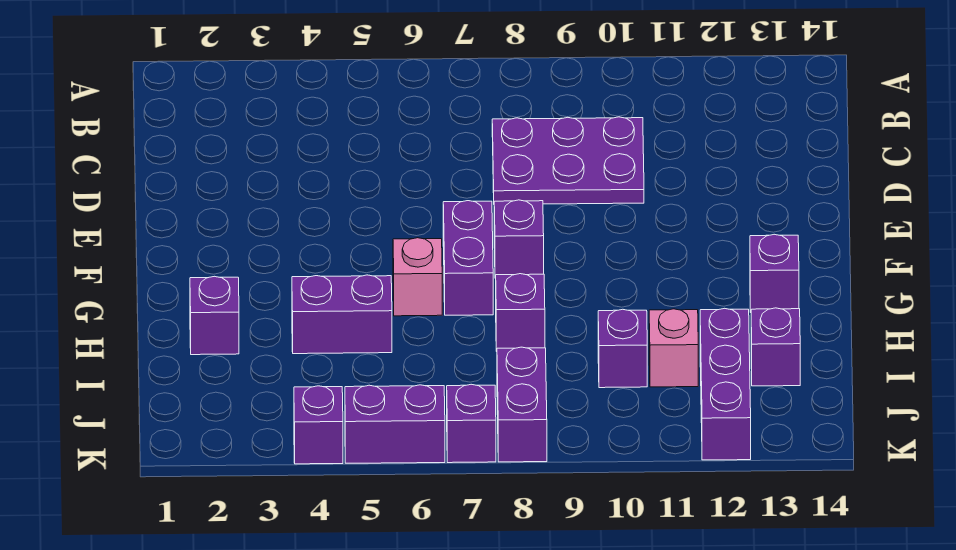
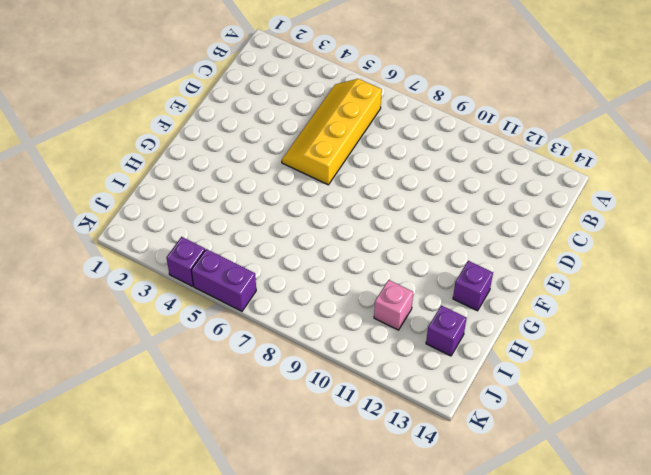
yellow 2x4 slope [282,79,382,185] -> none
none -> purple 2x3 plate [492,117,644,204]
none -> purple 1x2 brick [443,201,493,315]
none -> purple 1x1 brick [494,200,544,278]

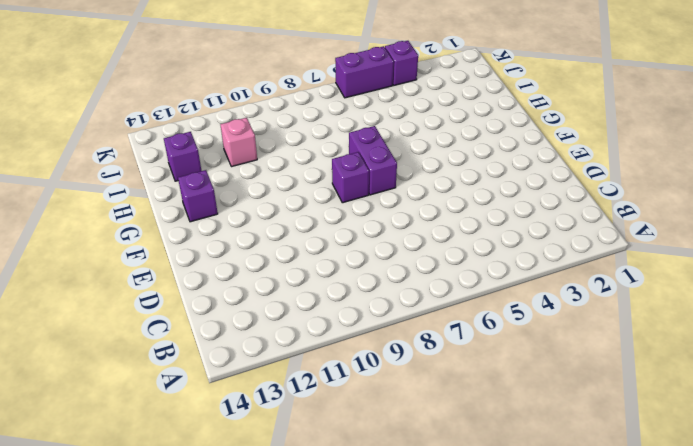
none -> purple 2x3 plate [492,117,644,204]
none -> pink 1x1 brick [393,238,442,316]
none -> purple 1x1 brick [190,276,239,355]

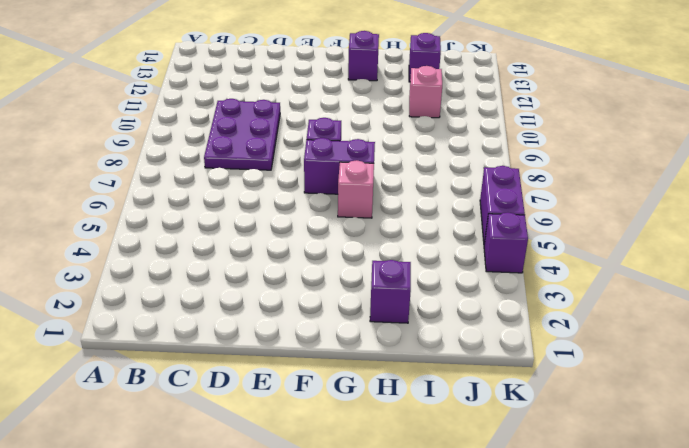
none -> purple 1x2 brick [292,275,392,354]
none -> purple 1x1 brick [496,274,545,351]
none -> purple 1x1 brick [598,309,647,388]

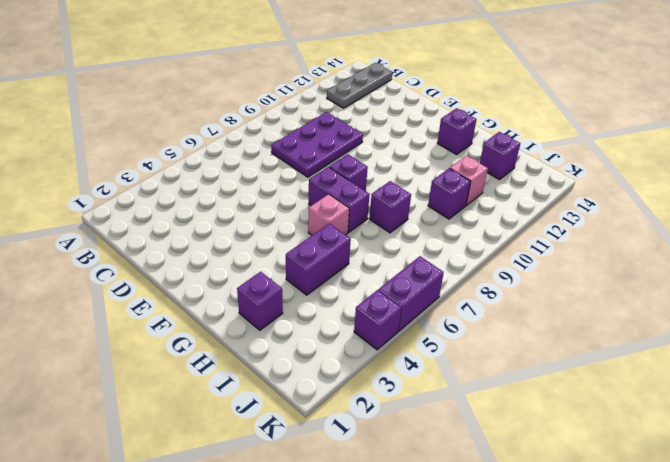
grey 1x3 plate [327,63,392,108] -> none
none -> purple 1x3 brick [700,308,751,460]
none -> purple 1x2 brick [497,347,547,462]
none -> purple 1x1 brick [447,384,496,463]

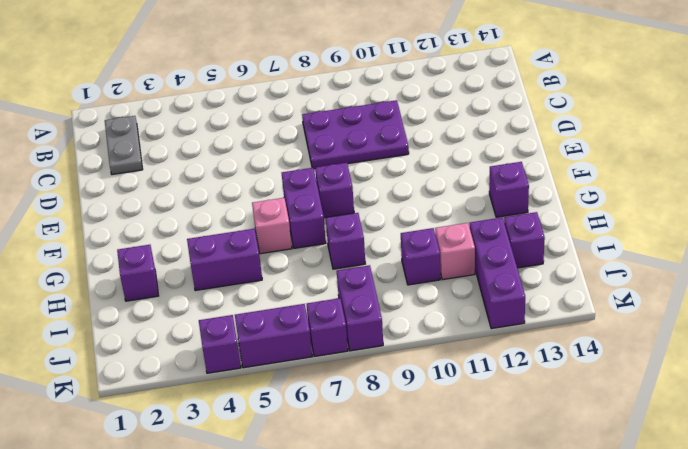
grey 1x2 plate [105,116,143,175] -> none

